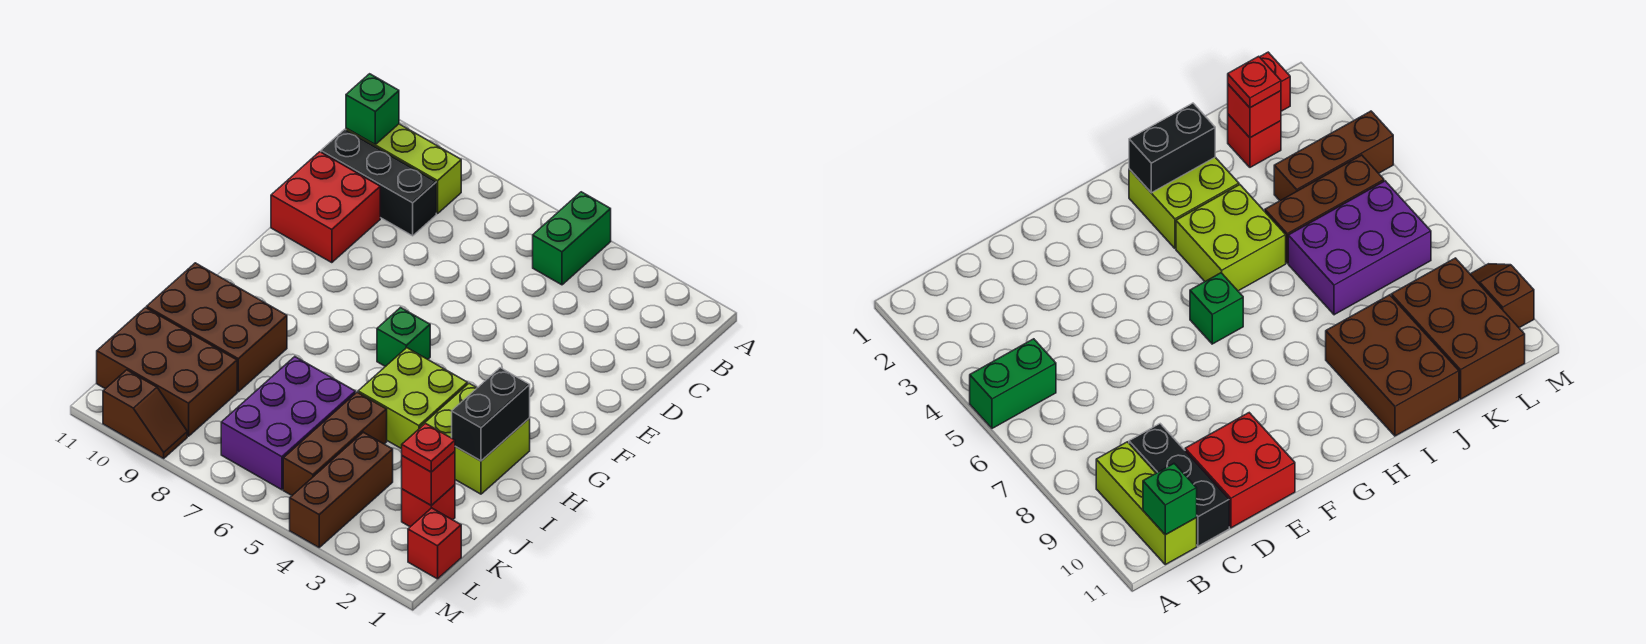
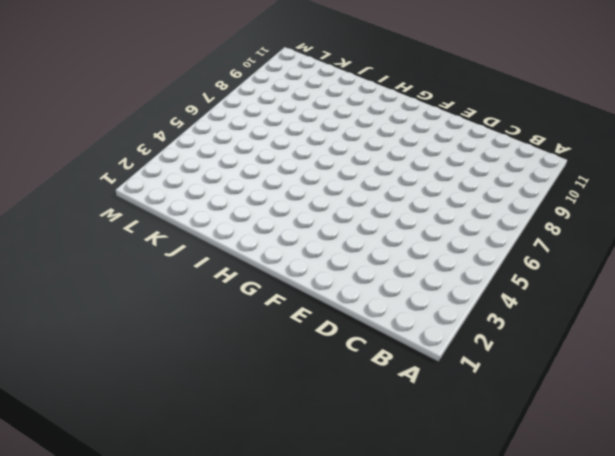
none -> green 1x2 brick [533,192,611,285]
none -> lime 1x3 brick [346,124,461,214]
none -> black 1x3 brick [321,129,436,236]

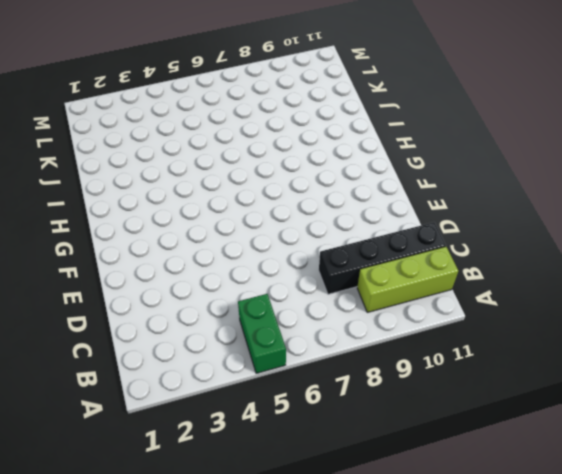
black 1x4 brick [319,222,446,294] -> black 1x3 brick [321,129,436,236]
none -> red 2x2 brick [271,152,380,263]
none -> green 1x1 brick [377,308,430,367]
none -> lime 2x2 brick [420,383,530,494]

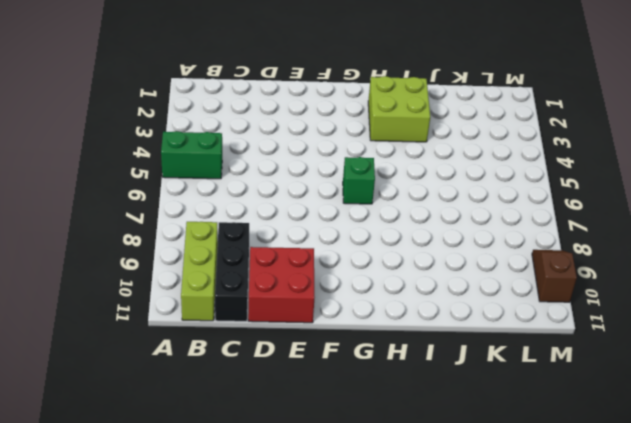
none -> lime 2x2 brick [358,348,468,449]
none -> brown 2x3 brick [147,263,287,392]
none -> brown 1x3 brick [283,392,387,495]

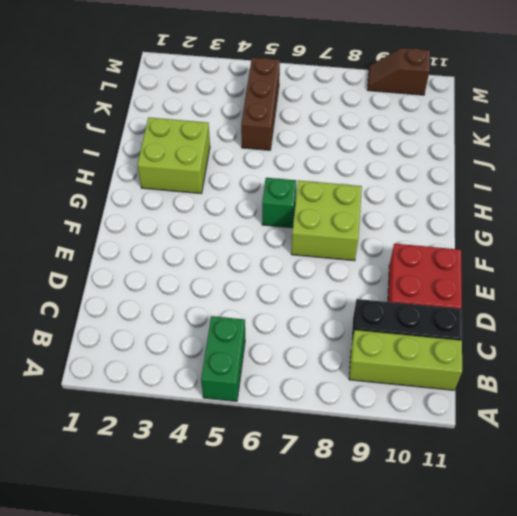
lime 2x2 brick [291,180,362,261] -> lime 2x2 brick moved to [358,348,468,449]
none -> brown 2x3 brick [147,263,287,392]
none -> purple 2x3 brick [221,357,355,490]
none -> red 1x1 brick [402,485,455,527]

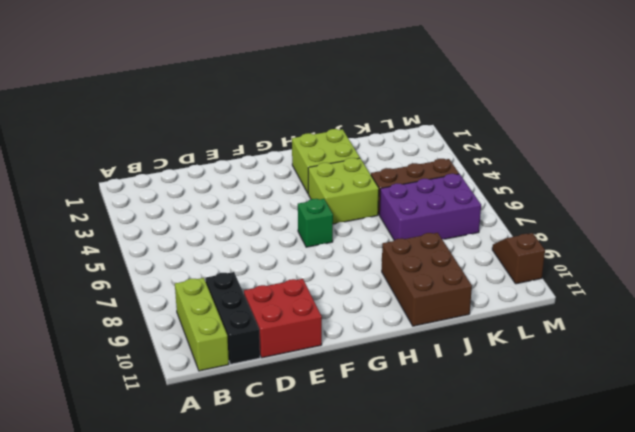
none -> green 1x2 brick [533,192,611,285]
none -> red 1x1 brick [402,485,455,527]
none -> brown 1x3 brick [290,432,393,547]

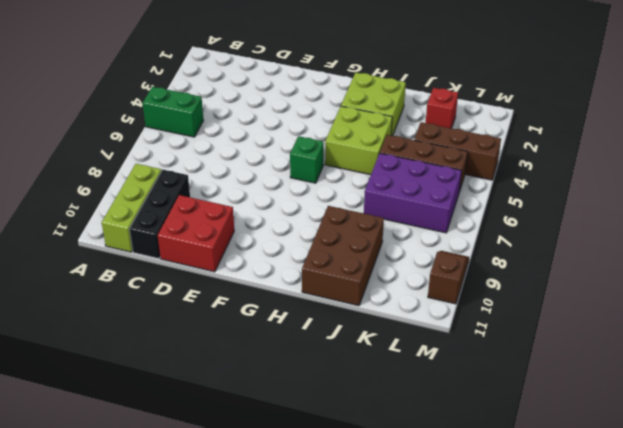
none -> brown 2x3 brick [97,308,237,436]
none -> red 1x1 brick [408,508,461,579]
none -> green 1x1 brick [346,74,399,144]

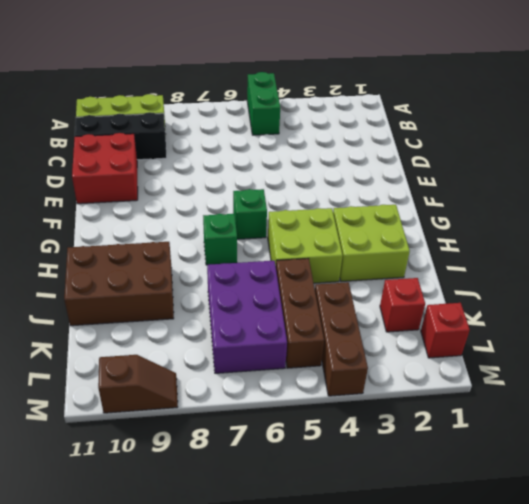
green 1x1 brick [203,214,237,265] -> green 1x1 brick moved to [346,74,399,144]
none -> brown 2x3 brick [97,308,237,436]
none -> black 1x2 brick [452,368,530,461]
none -> red 1x1 brick [402,452,455,505]

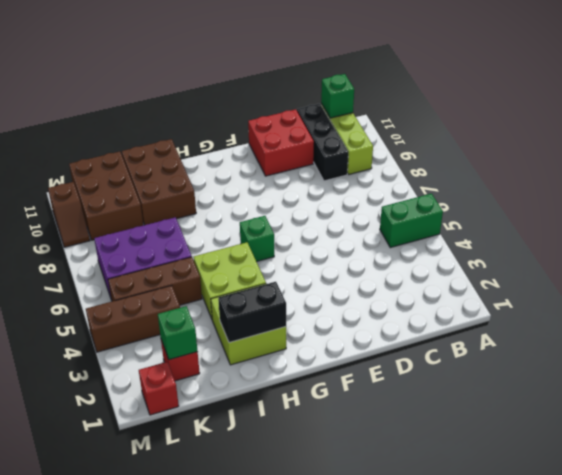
green 1x1 brick [158,306,198,360] -> red 1x1 brick [402,452,455,505]
none -> red 1x1 plate [402,423,455,472]

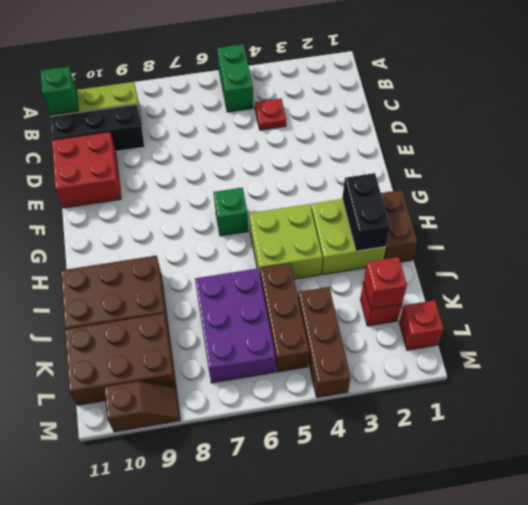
red 1x1 plate [255,98,286,130] -> red 1x1 plate moved to [402,423,455,472]
brown 1x2 brick [381,190,417,262] -> none

